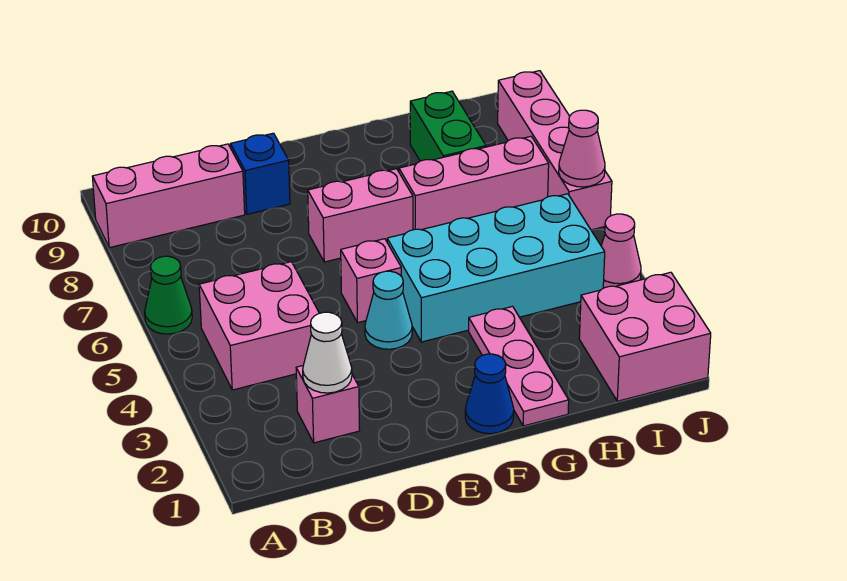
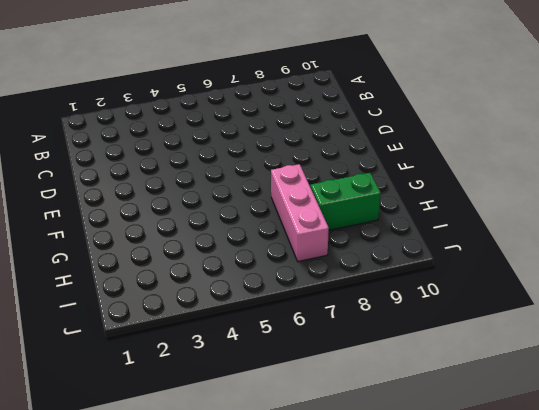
none -> green 1x1 cone [145,256,192,334]
none -> pink 1x3 brick [92,144,245,248]
none -> pink 2x2 brick [199,262,319,390]

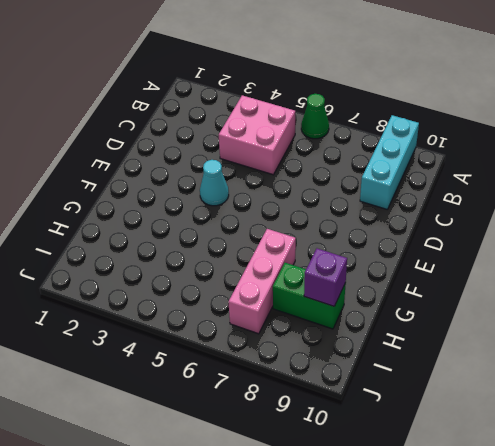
cyan 1x3 brick [360,115,419,209] -> pink 1x3 brick [92,144,245,248]
purple 1x1 brick [304,248,347,306] -> none
none -> pink 1x1 brick [296,366,360,443]
none -> blue 1x1 brick [230,133,290,214]
none -> pink 1x1 brick [341,239,401,323]

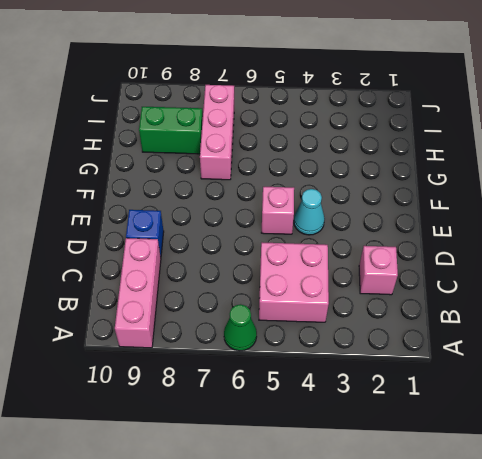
none -> pink 1x2 brick [308,169,413,262]
none -> blue 1x1 cone [465,354,514,434]
none -> cyan 2x4 brick [387,194,605,342]

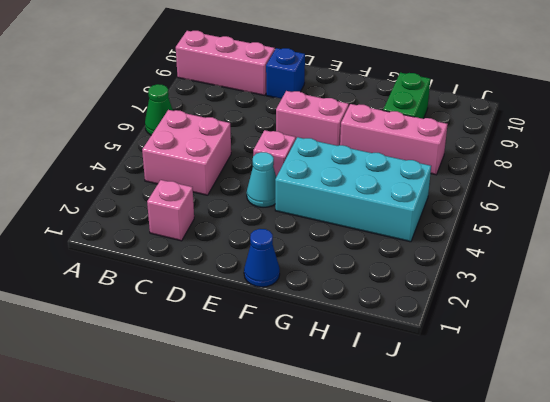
none -> pink 1x3 plate [469,306,569,426]
none -> pink 2x2 brick [579,272,711,401]
none -> pink 1x1 cone [601,214,641,288]

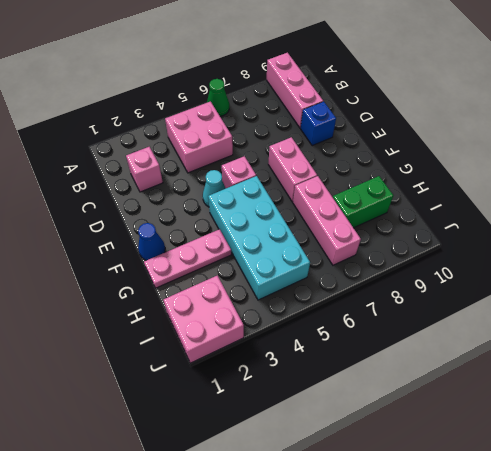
none -> pink 1x1 cone [601,214,641,288]
none -> pink 1x4 brick [498,71,612,230]
none -> white 1x1 cone [303,312,352,393]

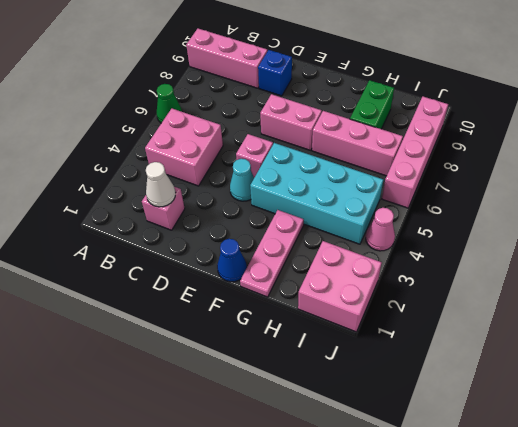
none -> pink 1x1 cone [559,110,605,187]

